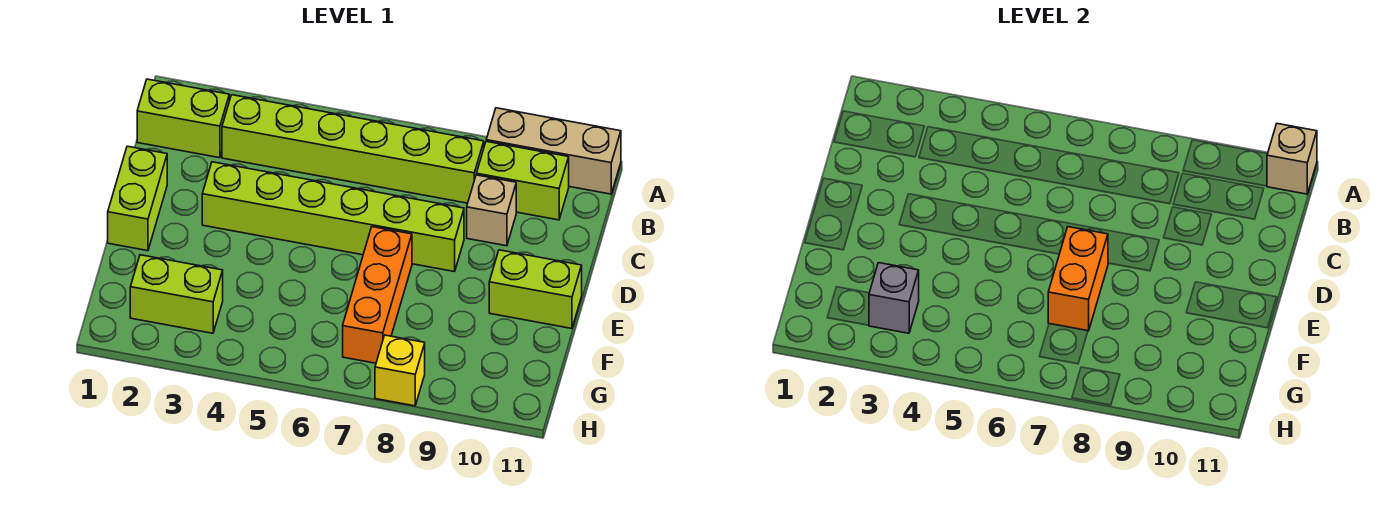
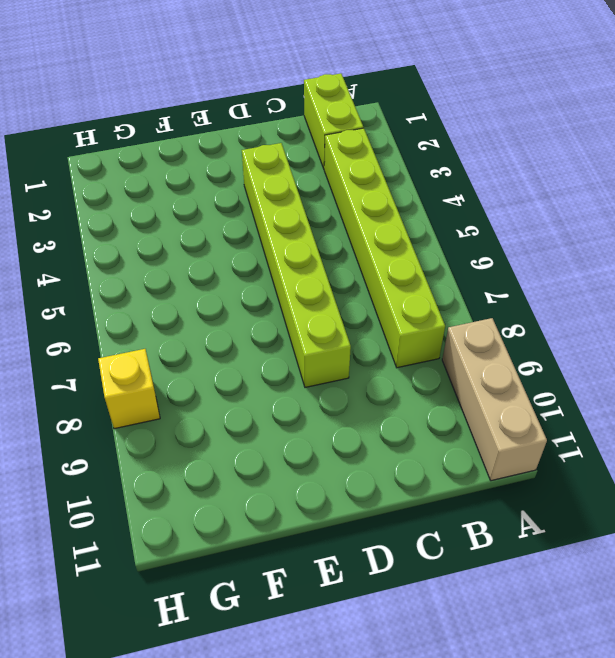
none -> lime 1x2 brick [476,141,569,220]
none -> tan 1x1 brick [467,175,516,246]
none -> lime 1x2 brick [108,146,167,251]

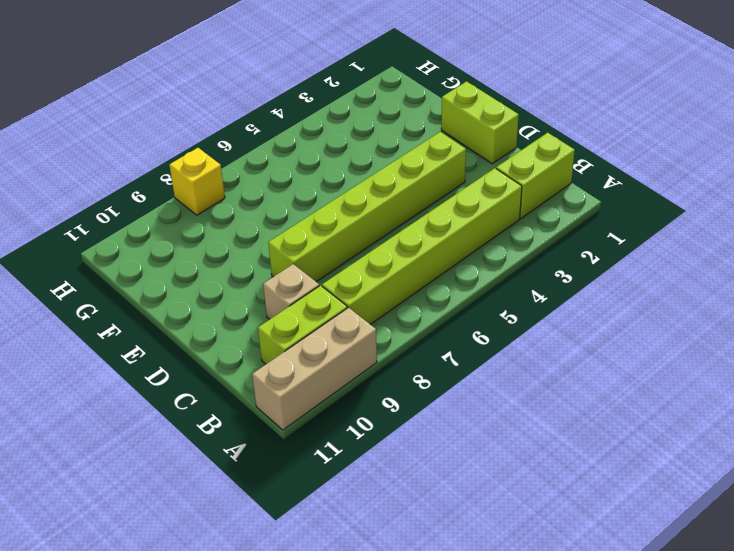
none -> orange 1x3 brick [343,227,412,363]
none -> lime 1x2 brick [489,250,582,329]
none -> lime 1x2 brick [130,255,223,333]

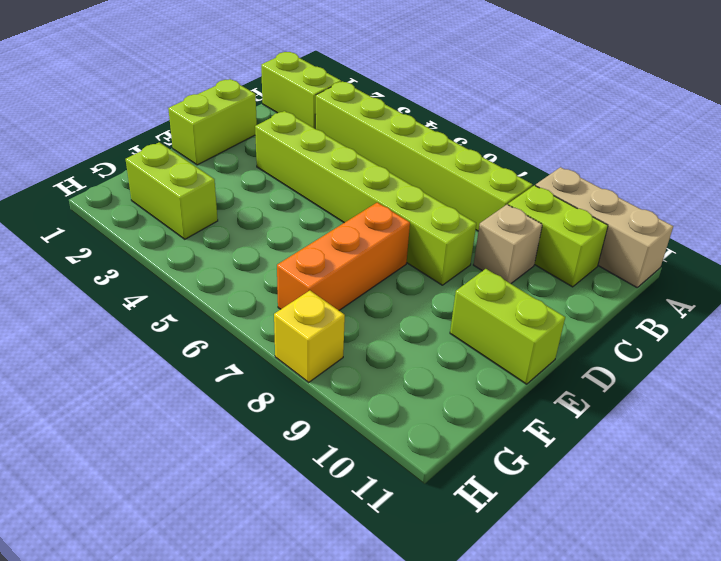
none -> tan 1x1 brick [1267,124,1317,194]
none -> orange 1x2 brick [1048,227,1108,331]
none -> grey 1x1 brick [869,263,919,333]

